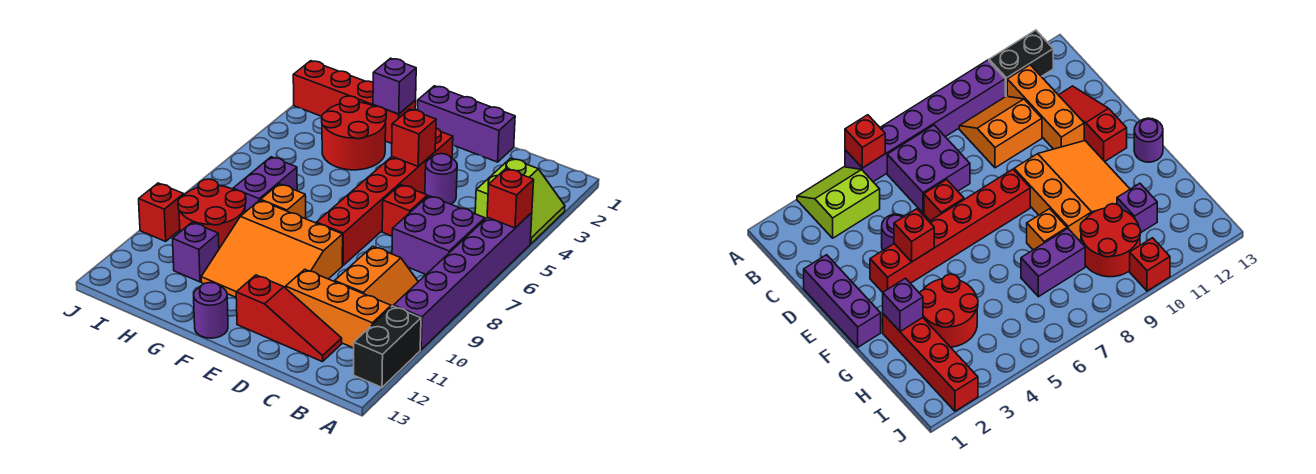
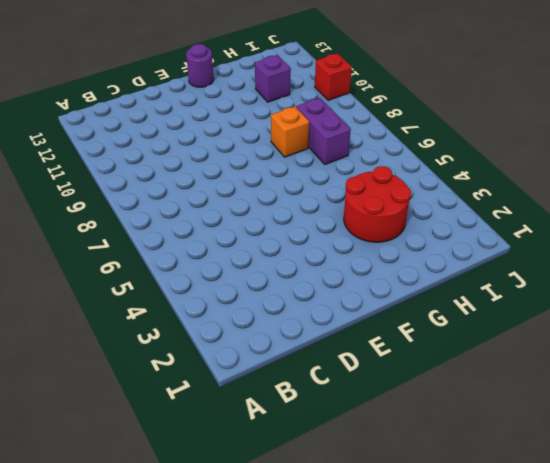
none -> lime 2x2 slope [475,158,565,244]
none -> purple 1x6 brick [393,213,532,350]
none -> black 1x2 brick [354,306,421,387]

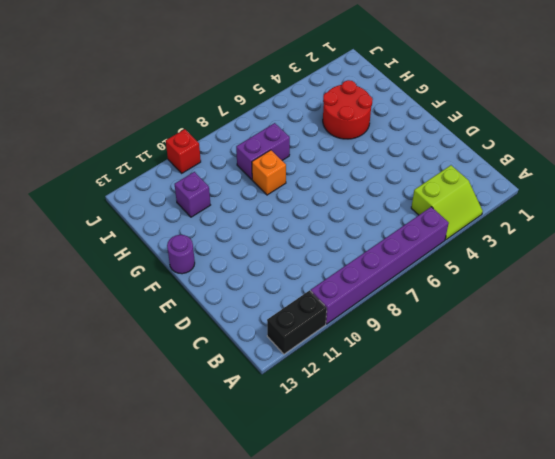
none -> purple 2x2 brick [392,196,485,274]
none -> orange 2x2 slope [335,246,418,307]
none -> orange 1x3 brick [286,269,391,348]

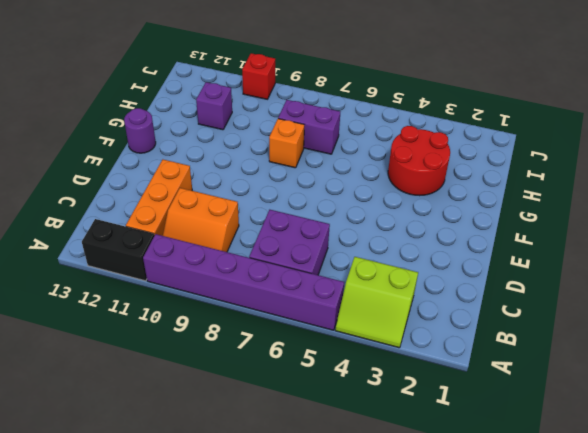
none -> red 1x3 slope [236,275,342,362]
none -> purple 1x3 brick [418,86,515,162]
none -> purple 1x1 round brick [425,154,457,204]

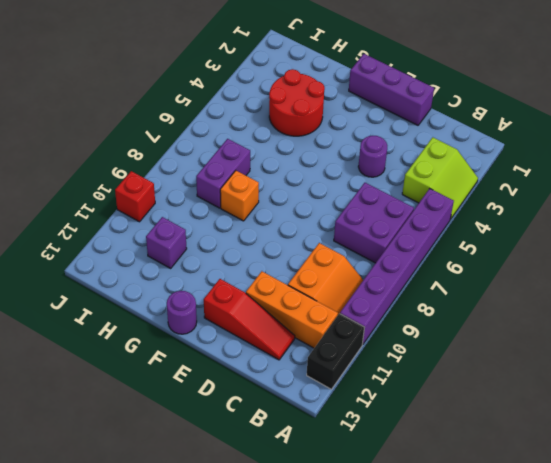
none -> red 1x1 brick [382,185,427,236]
none -> red 1x6 brick [316,128,453,265]
none -> orange 3x3 slope [201,200,343,297]

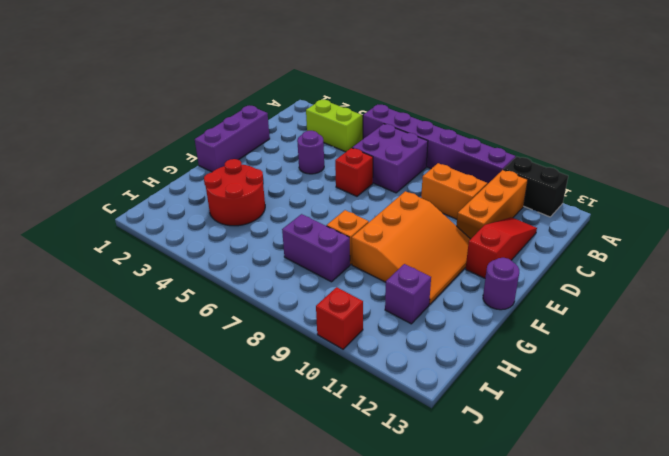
none -> red 1x6 brick [316,128,453,265]
none -> red 1x4 brick [293,61,416,144]
none -> red 2x2 round brick [178,179,246,249]

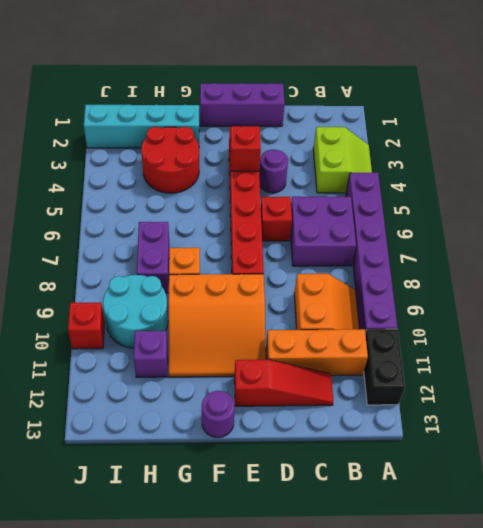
cyan 1x4 brick [84,105,199,148] -> red 1x4 brick [293,61,416,144]
cyan 2x2 round brick [103,275,168,348] -> red 2x2 round brick [178,179,246,249]
none -> red 1x1 brick [487,169,534,228]
none -> purple 1x1 brick [373,58,416,114]

